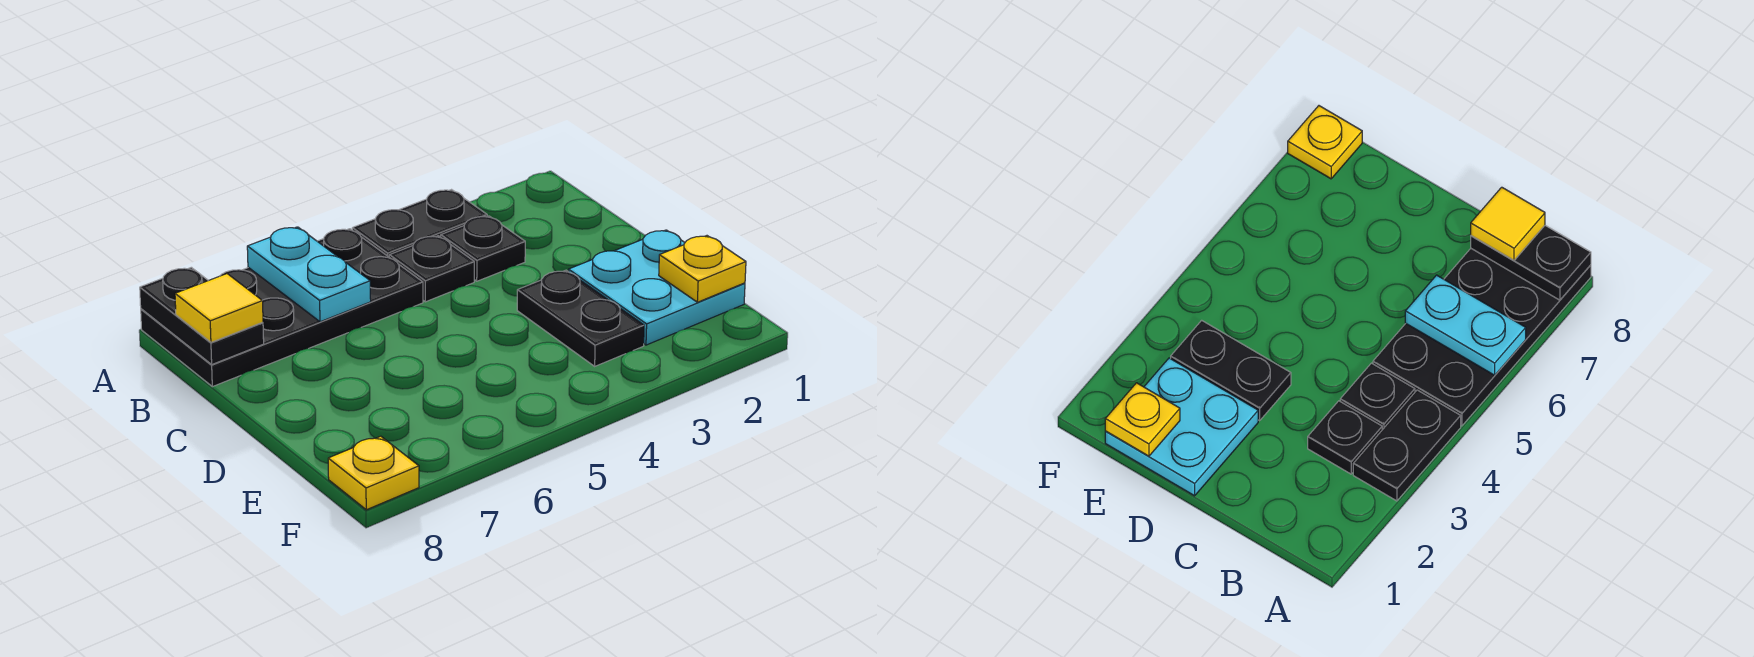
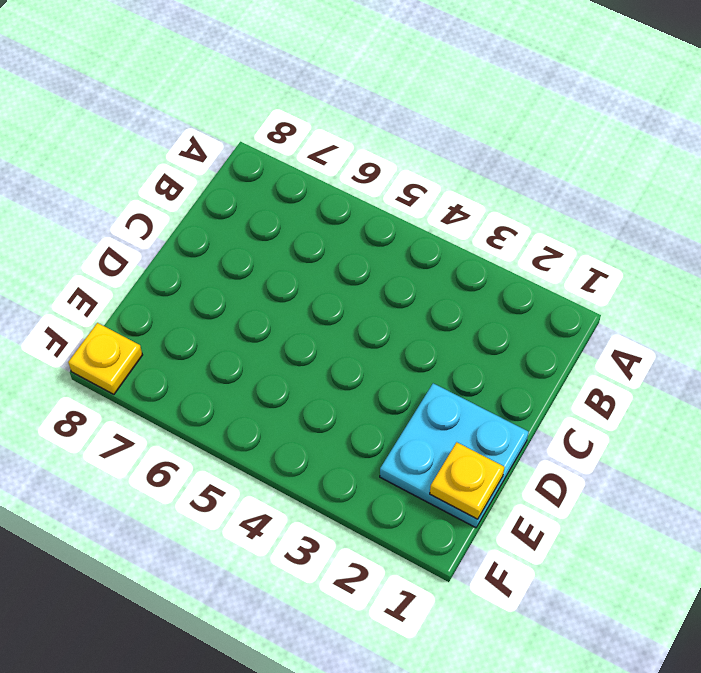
none -> black 1x2 plate [352,190,487,257]
none -> black 2x4 plate [141,229,423,387]

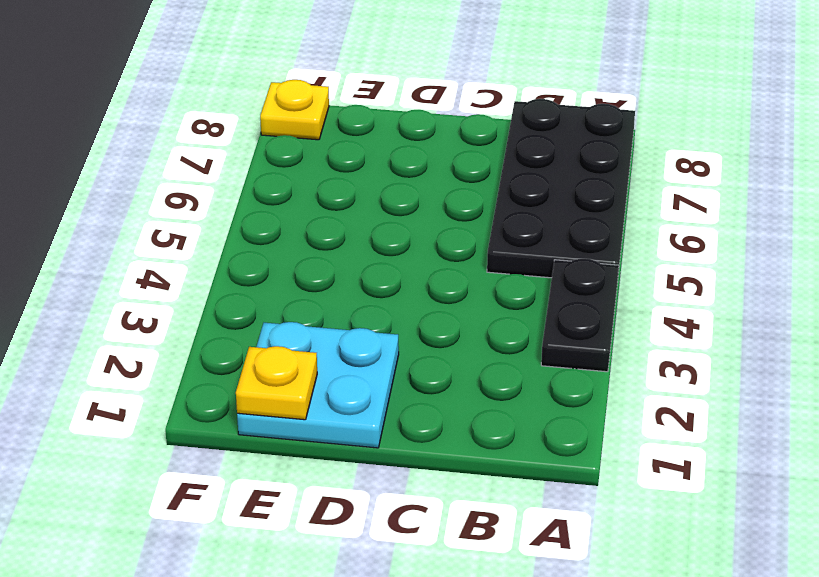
none -> black 1x1 plate [441,216,525,281]
none -> black 1x1 plate [389,236,474,302]

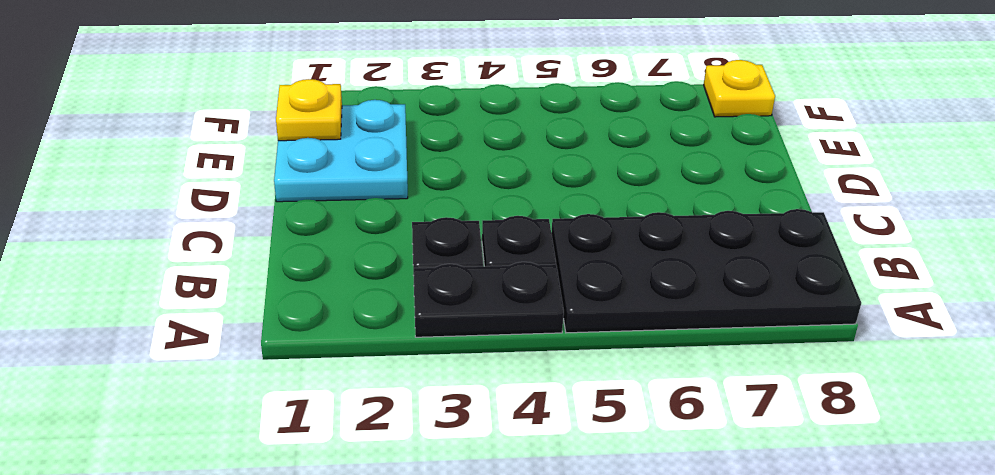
none -> black 1x2 plate [517,270,644,366]
none -> cyan 1x2 plate [247,227,371,322]

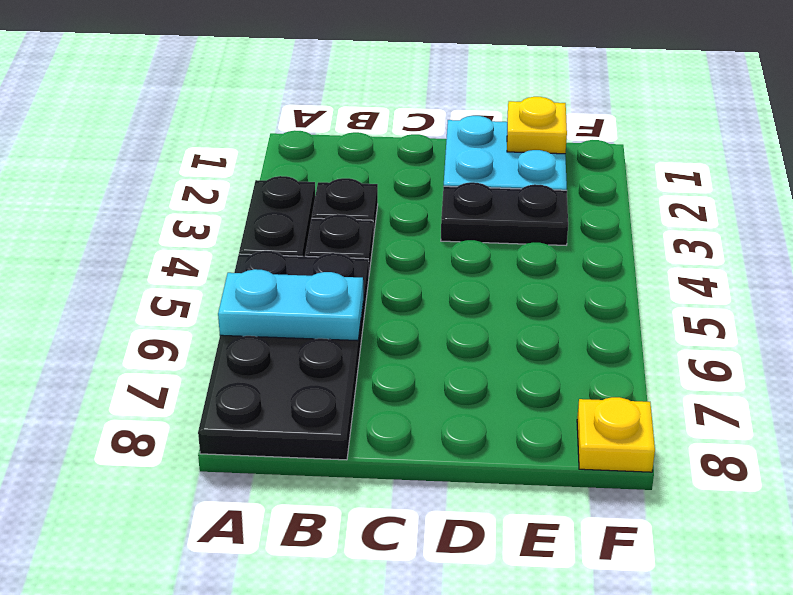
none -> black 1x2 plate [140,267,264,364]
none -> yellow 1x1 tile [175,274,263,342]

